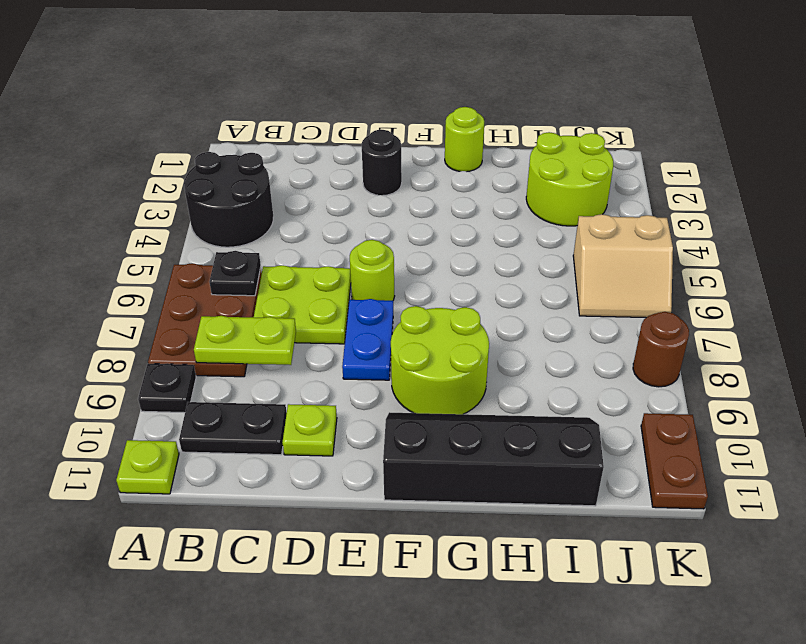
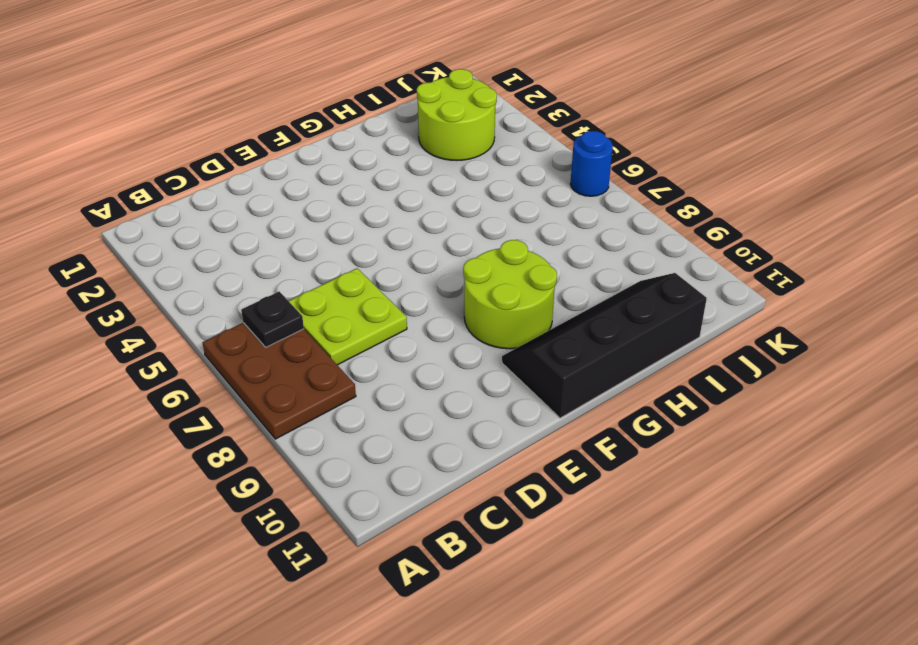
blue 1x1 round brick [570,131,613,196] -> tan 2x2 slope [573,214,673,318]
none -> black 2x2 round brick [184,152,273,247]
none -> black 1x1 plate [138,363,196,413]
none -> lime 1x1 plate [116,440,179,494]

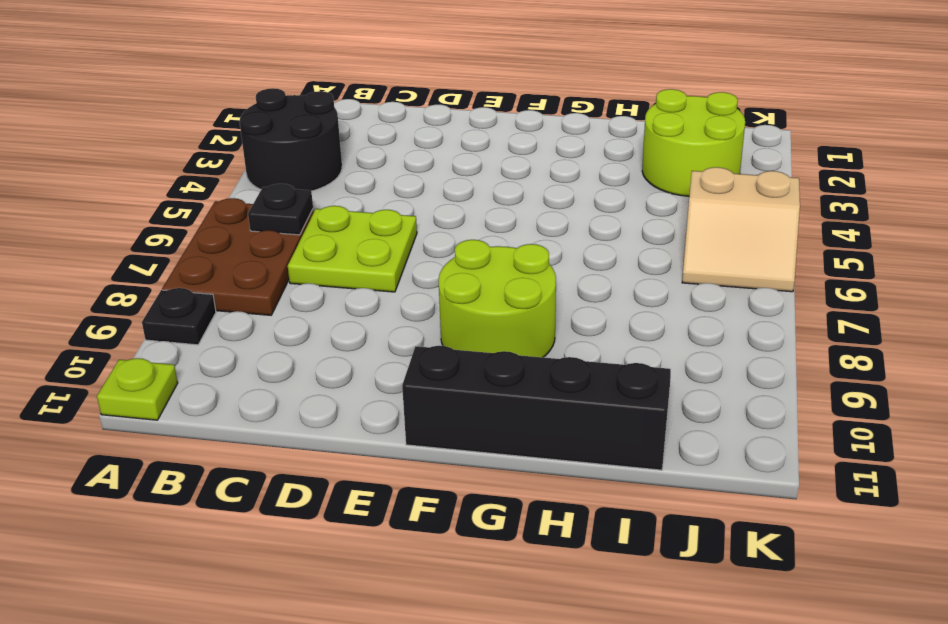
none -> black 1x2 plate [179,402,287,455]
none -> lime 1x1 plate [283,404,337,456]
none -> black 1x1 round brick [362,130,402,195]

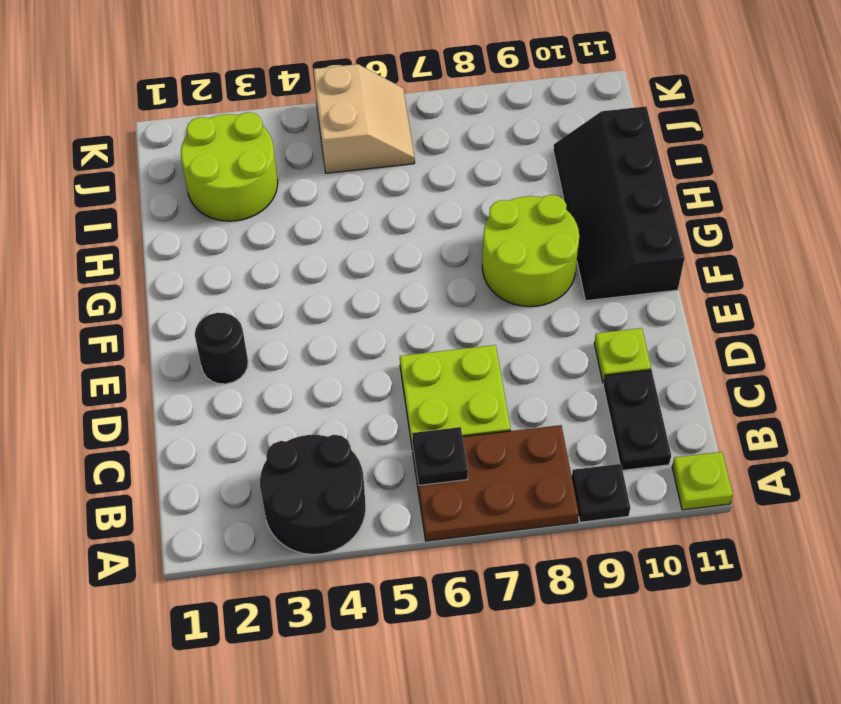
none -> lime 1x1 round brick [350,240,395,301]
none -> blue 1x2 plate [342,299,393,380]
none -> lime 1x1 round brick [445,107,484,171]

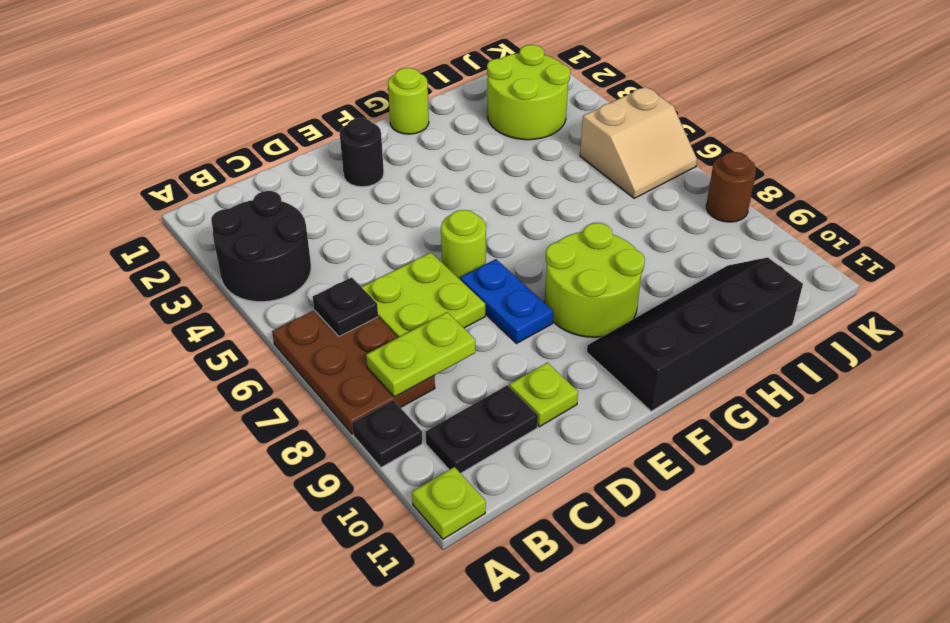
none -> brown 1x2 plate [641,413,708,509]

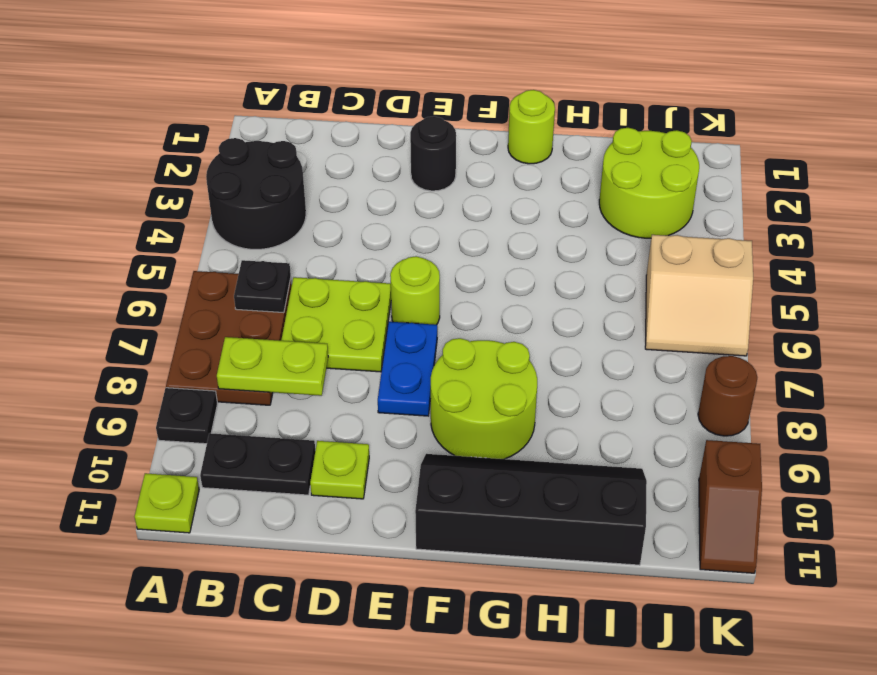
brown 1x2 slope [699,440,762,573] -> brown 1x2 plate [641,413,708,509]

